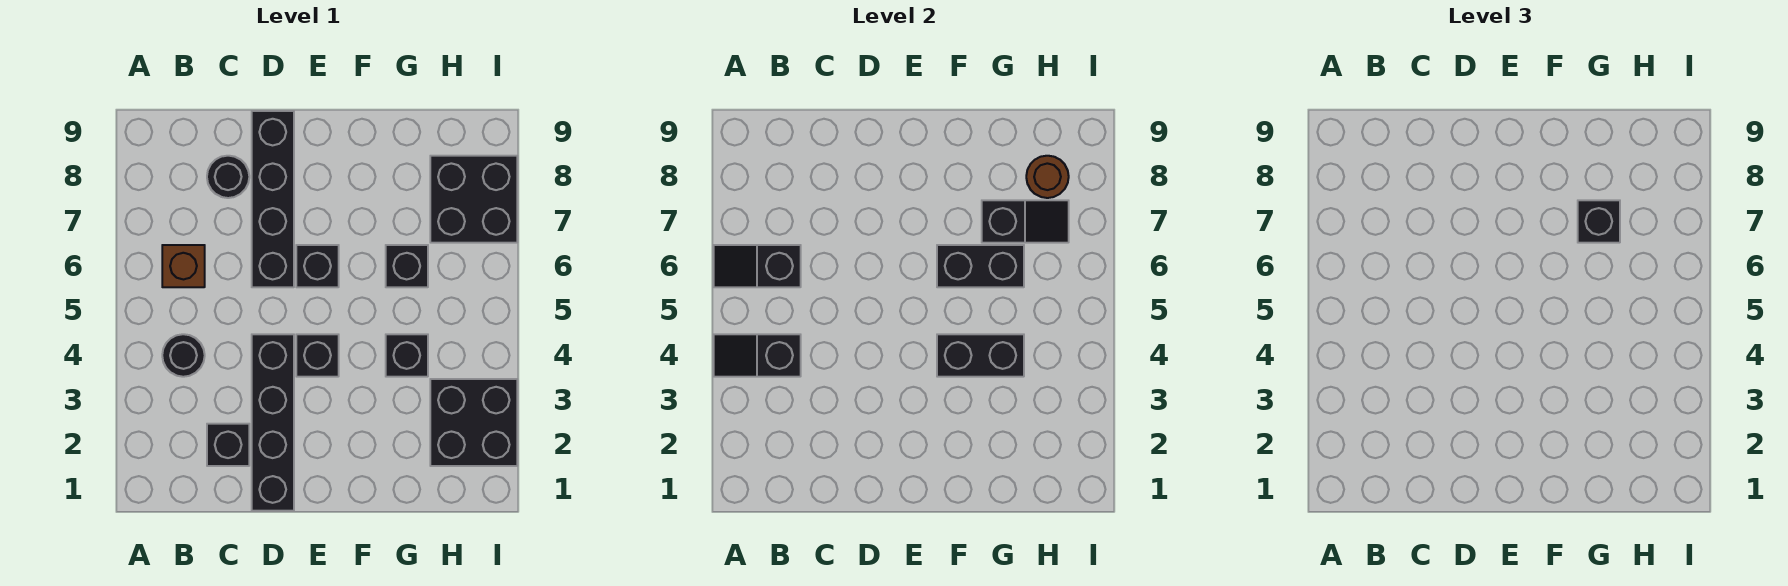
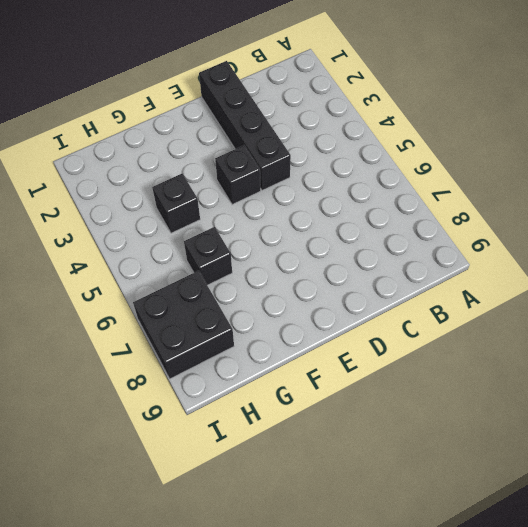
none -> black 1x1 round brick [162,334,205,377]
none -> brown 1x1 brick [162,245,205,287]
none -> black 1x1 brick [207,424,249,466]

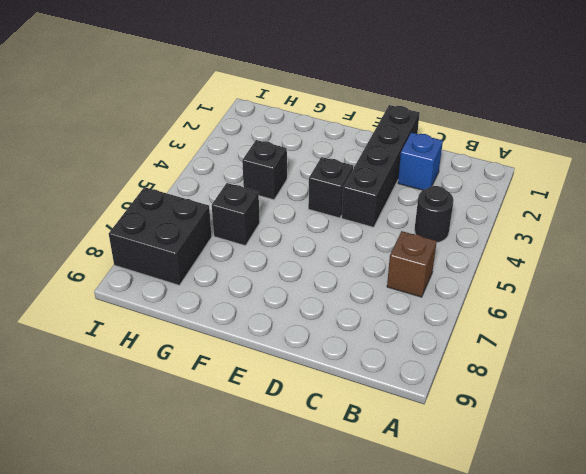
blue 1x1 brick [398,133,443,190] -> black 1x1 brick [207,424,249,466]
none -> black 1x1 round brick [207,156,249,198]
none -> black 1x4 brick [252,111,294,287]
none -> black 1x1 brick [296,245,339,287]

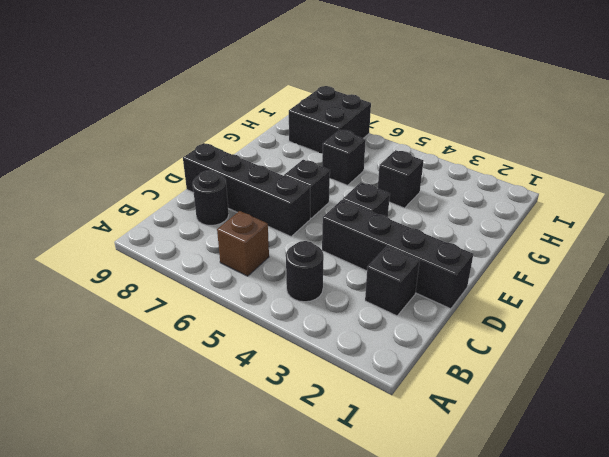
none -> black 2x2 brick [430,379,517,466]
none -> black 1x2 slope [714,334,801,377]
none -> black 1x2 slope [714,245,801,287]

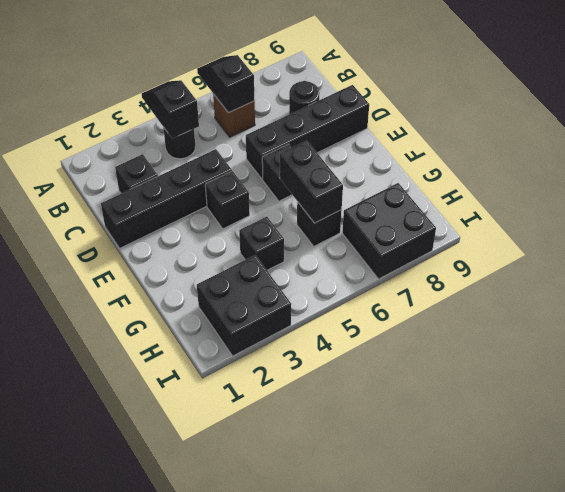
none -> black 1x2 brick [937,334,1024,377]
none -> black 1x2 slope [982,200,1069,243]
none -> brown 1x1 round brick [1026,156,1069,198]

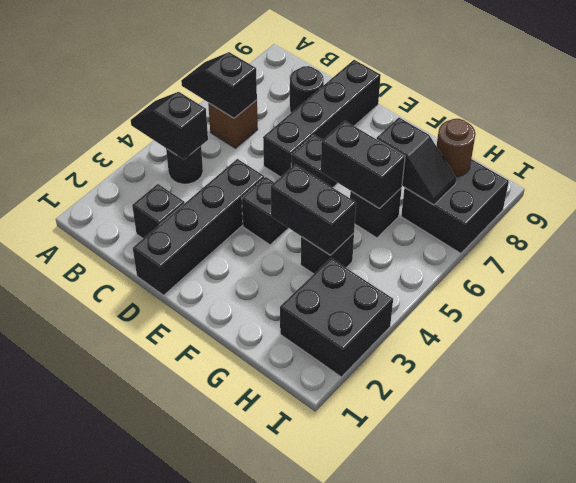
none -> black 1x1 brick [1578,200,1620,243]

